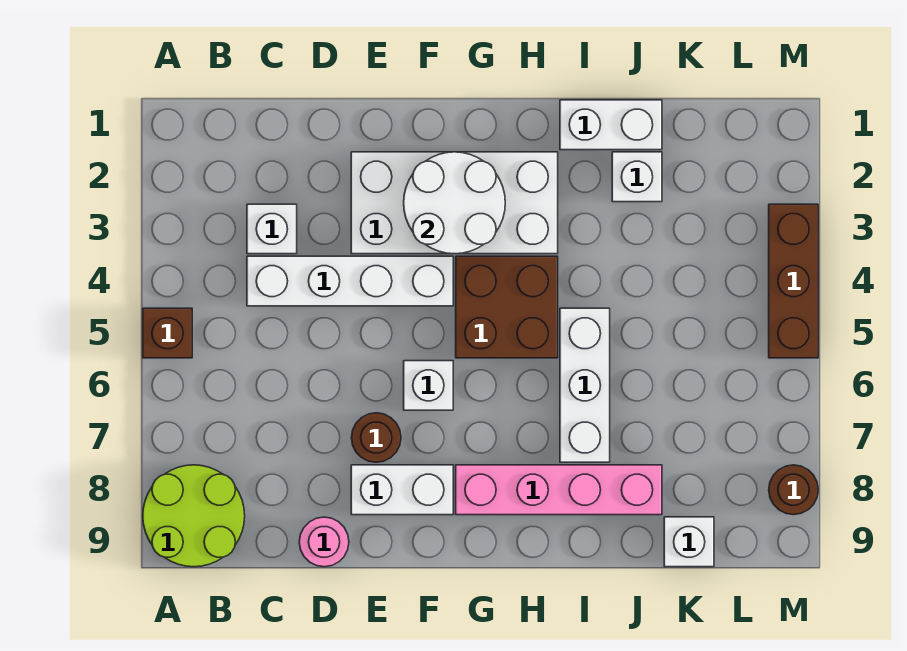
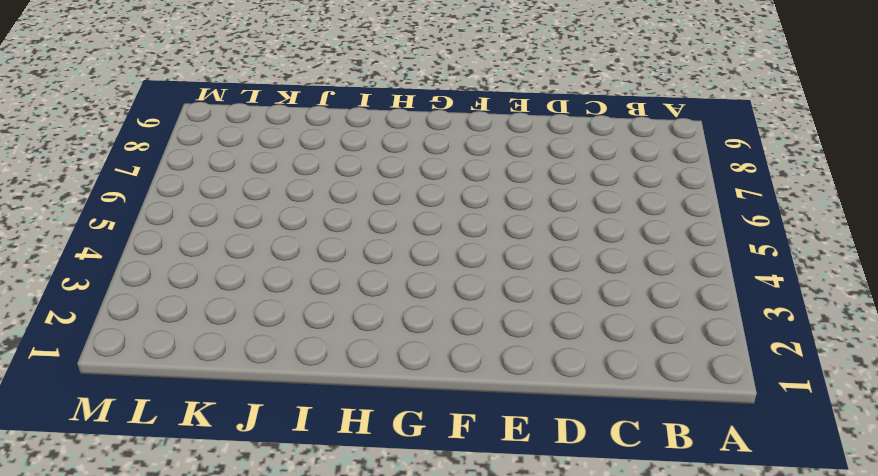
none -> brown 1x1 brick [143,308,192,358]
none -> lime 2x2 round brick [143,465,245,567]
none -> white 1x1 brick [247,204,297,254]

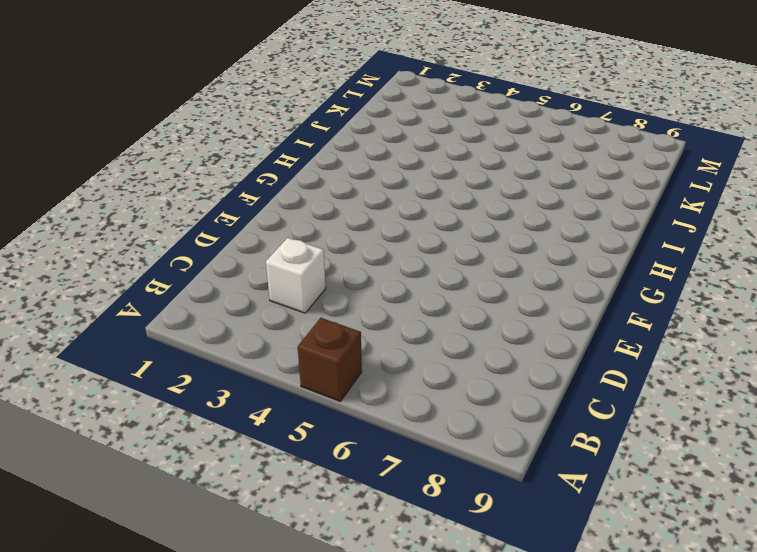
none -> lime 2x2 round brick [143,465,245,567]
none -> white 1x4 brick [247,256,453,306]
none -> pink 1x1 round brick [299,517,349,567]

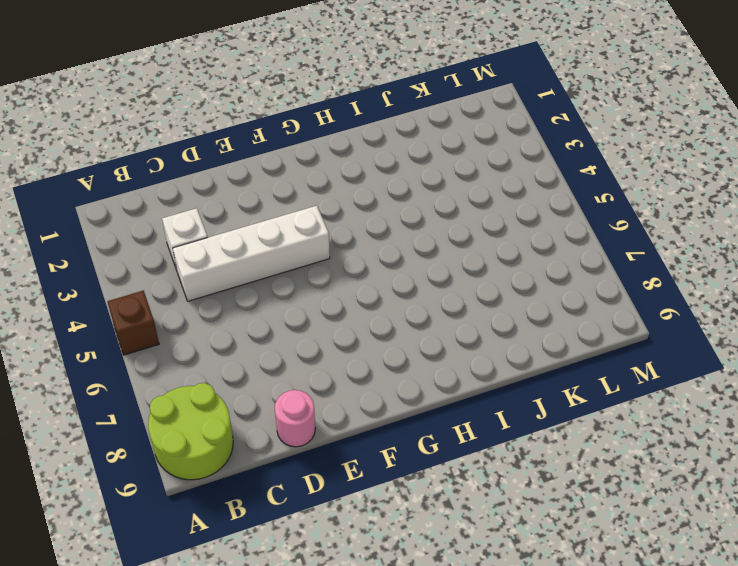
none -> white 2x4 brick [351,152,558,254]
none -> brown 1x1 round brick [351,413,401,462]
none -> white 1x2 brick [351,465,453,515]

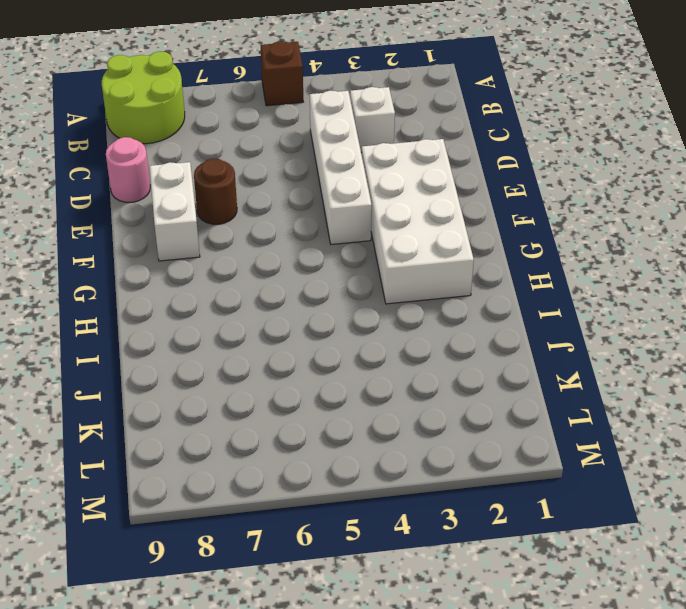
none -> white 1x1 brick [404,361,453,410]
none -> brown 2x2 brick [456,256,558,358]
none -> pink 1x4 brick [456,465,662,515]

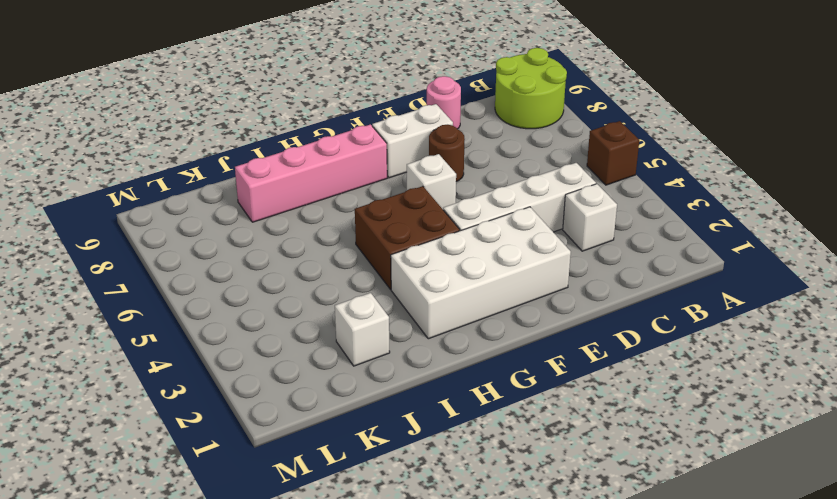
none -> white 1x2 brick [560,100,662,150]
none -> white 1x3 brick [560,308,610,462]
none -> white 1x1 brick [664,517,714,567]

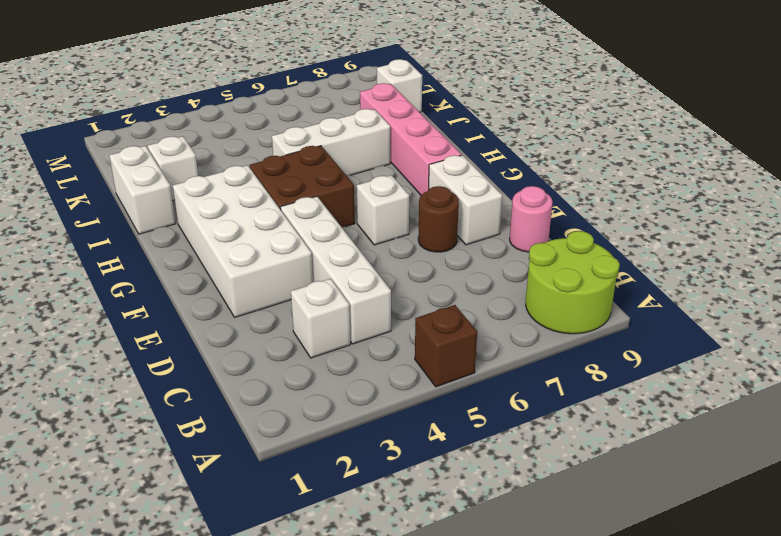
none -> brown 1x3 brick [769,204,818,358]
none -> brown 1x1 round brick [769,465,818,515]
none -> white 2x2 round brick [404,152,505,254]

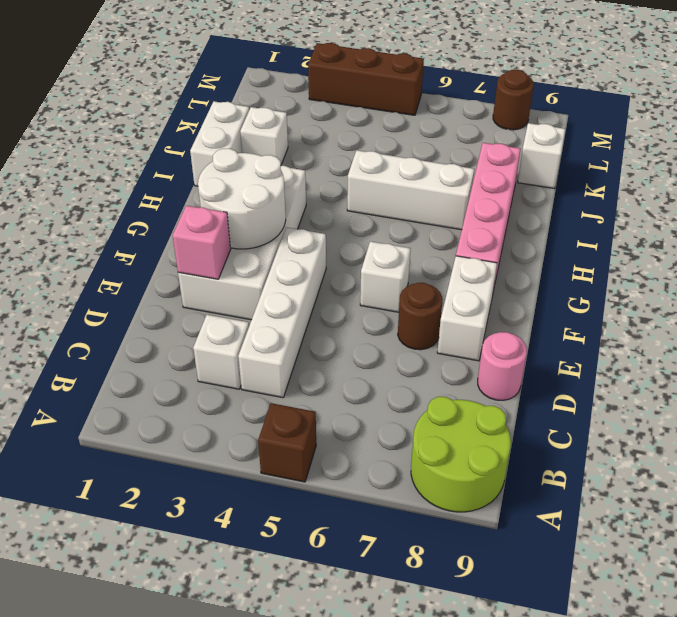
pink 1x1 brick [173,206,231,279] -> none
none -> brown 2x2 brick [456,256,558,358]

